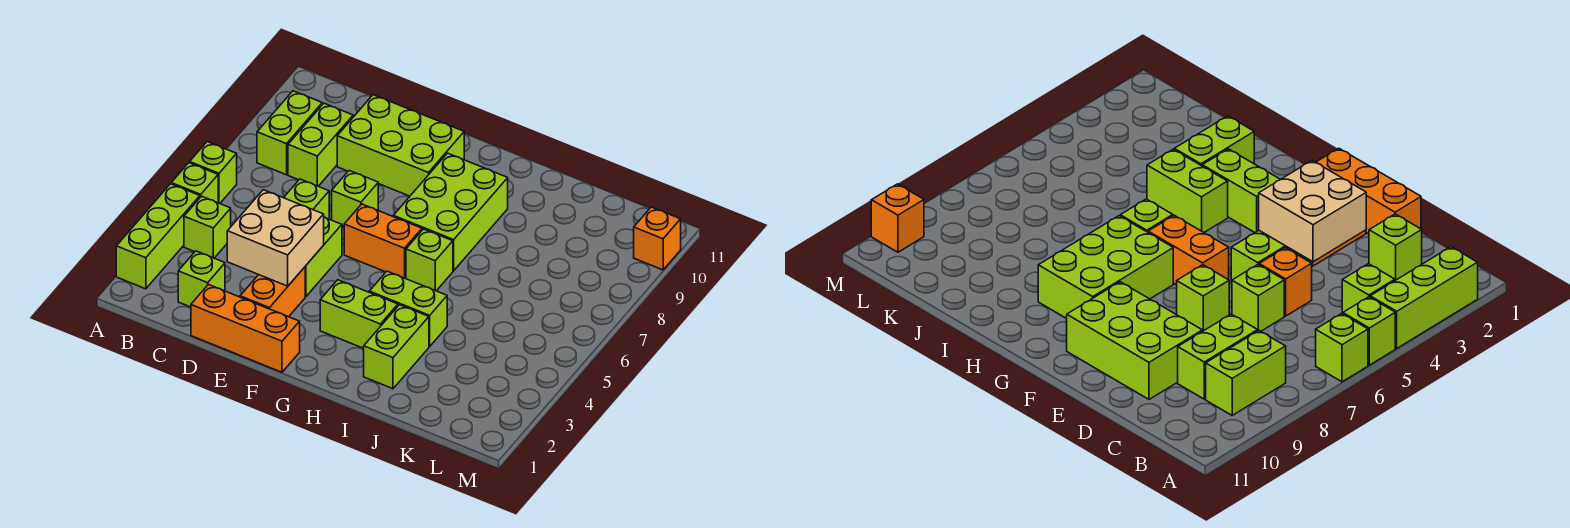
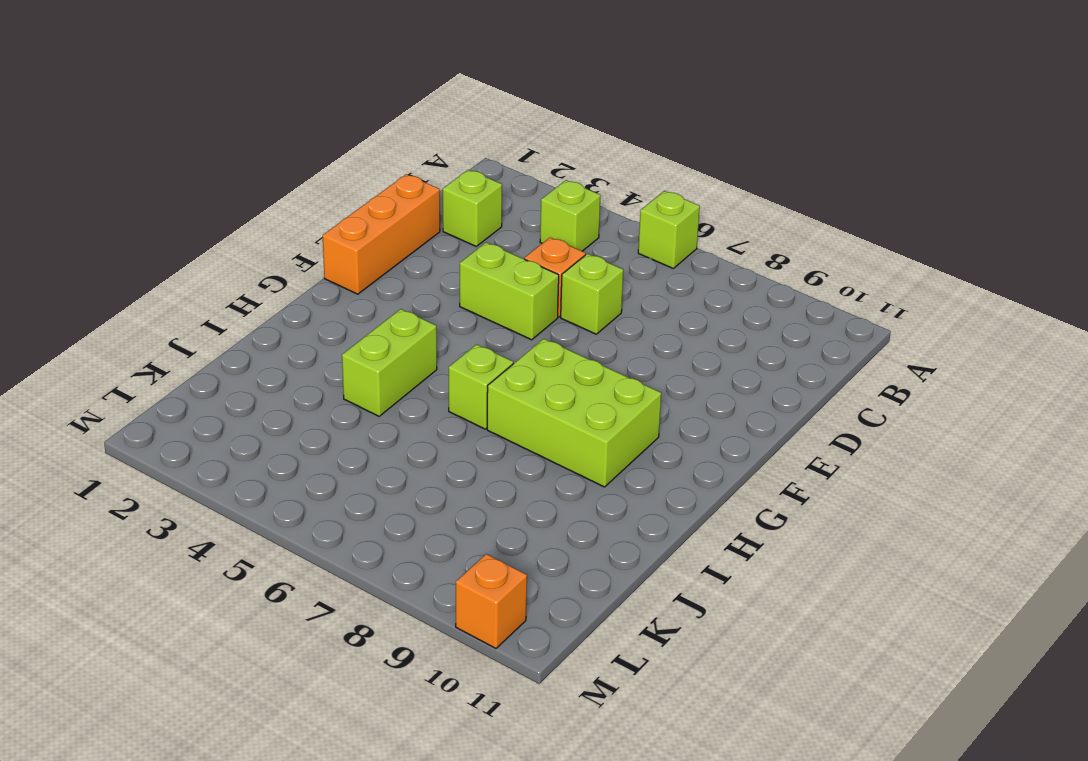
none -> lime 1x3 brick [116,184,200,289]
none -> lime 1x1 brick [171,163,218,203]
none -> lime 1x2 brick [257,91,322,175]

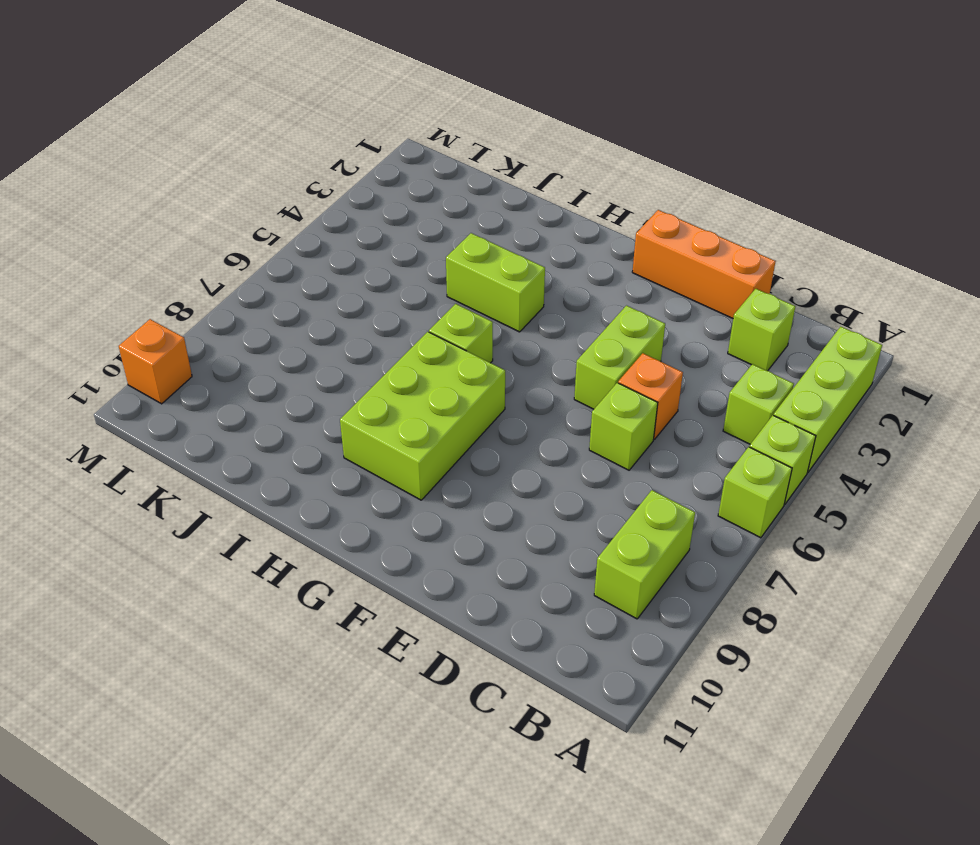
none -> lime 1x2 brick [288,103,353,186]
none -> lime 2x3 brick [337,95,464,196]
none -> orange 1x2 brick [240,267,305,317]

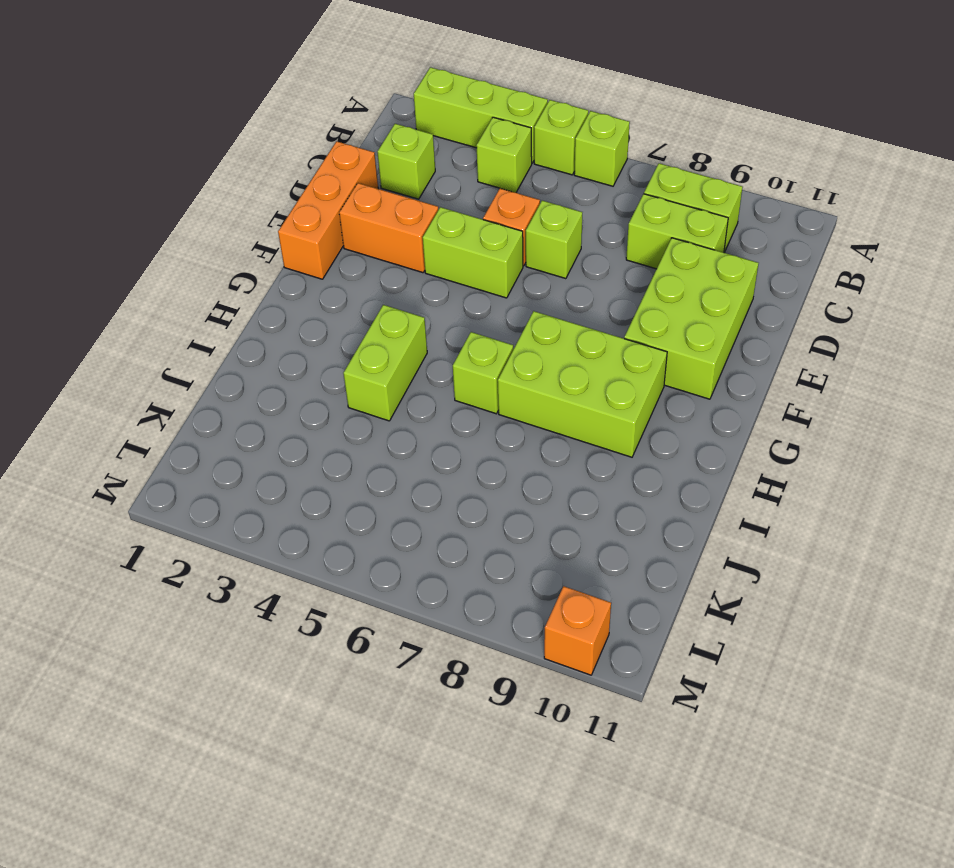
none -> lime 1x1 brick [332,171,378,226]
none -> orange 1x2 brick [344,204,422,278]
none -> lime 1x2 brick [320,280,398,348]

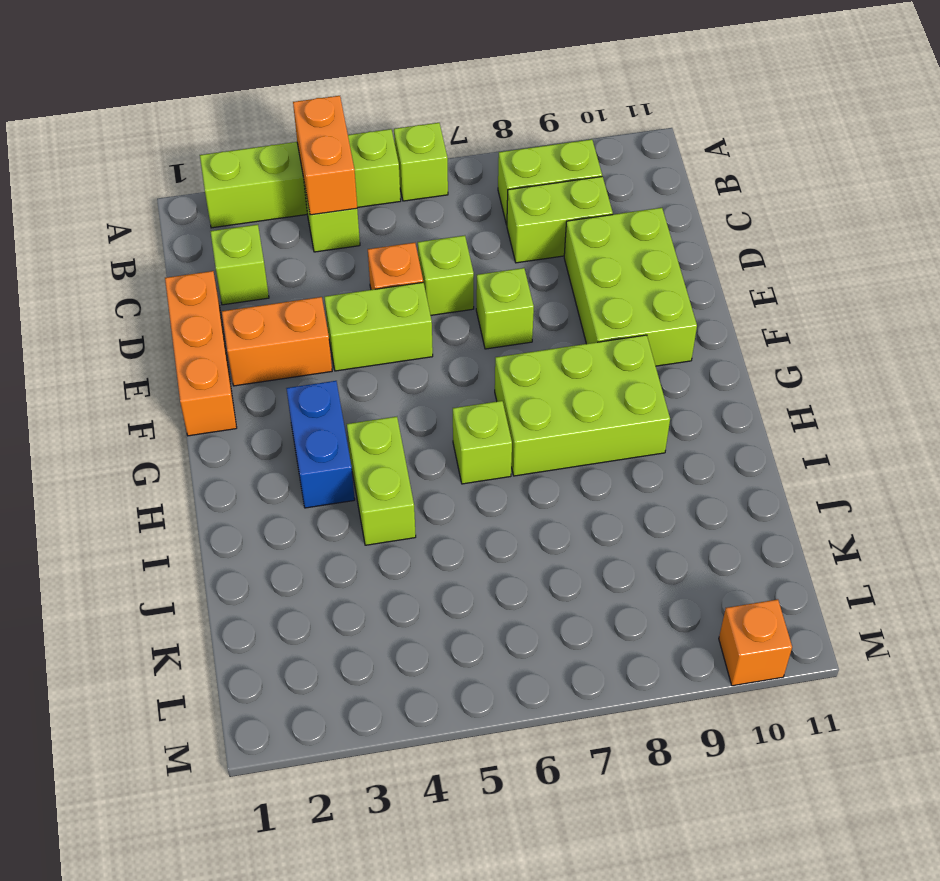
orange 1x2 brick [293,96,357,215] -> orange 1x2 brick moved to [344,204,422,278]
blue 1x2 brick [286,381,355,508] -> lime 1x2 brick [320,280,398,348]
none -> lime 1x2 brick [364,305,429,389]
none -> tan 2x2 brick [227,190,324,286]

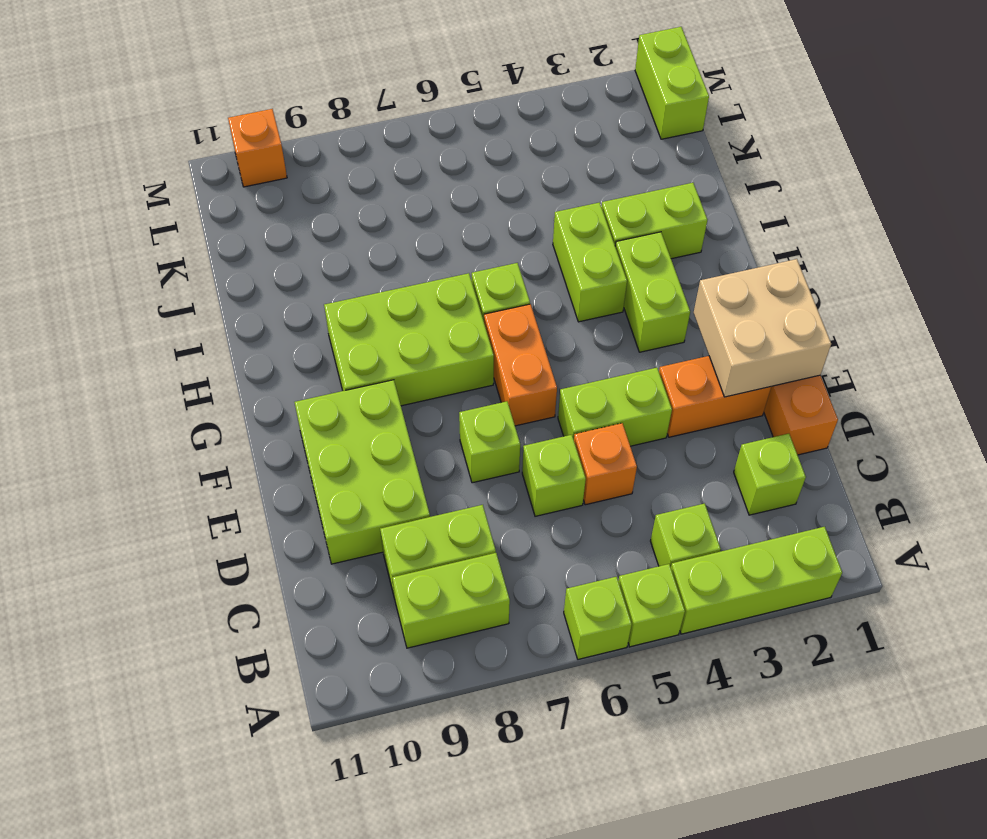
tan 2x2 brick [694,259,831,397] -> tan 2x2 brick moved to [227,190,324,286]
lime 1x2 brick [635,27,709,139] -> none

